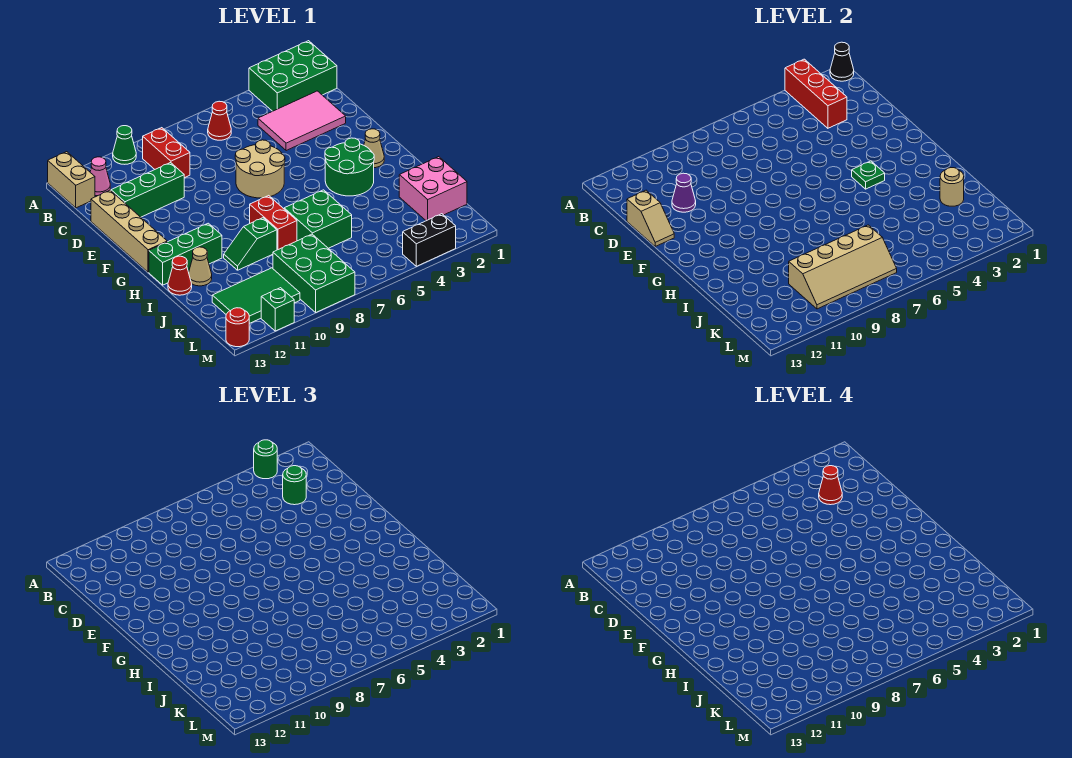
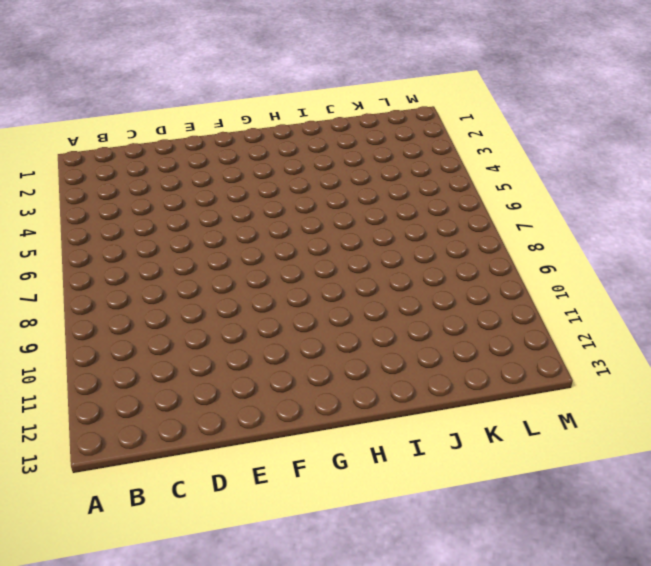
none -> green 2x3 brick [249,41,337,111]
none -> green 1x1 cone [113,126,136,164]
none -> tan 1x2 brick [48,152,95,208]
none -> red 1x1 cone [208,101,231,140]

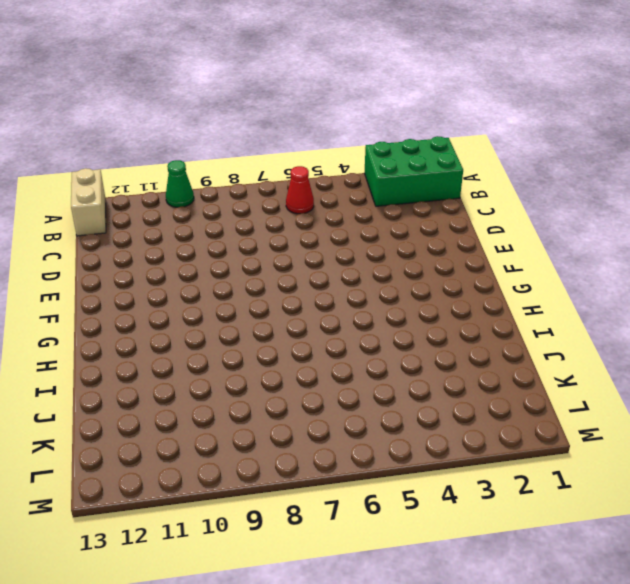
none -> red 1x2 brick [143,128,190,178]
none -> pink 1x1 cone [90,157,110,196]
none -> pink 2x3 tile [258,91,346,151]
none -> green 1x3 brick [111,163,184,217]

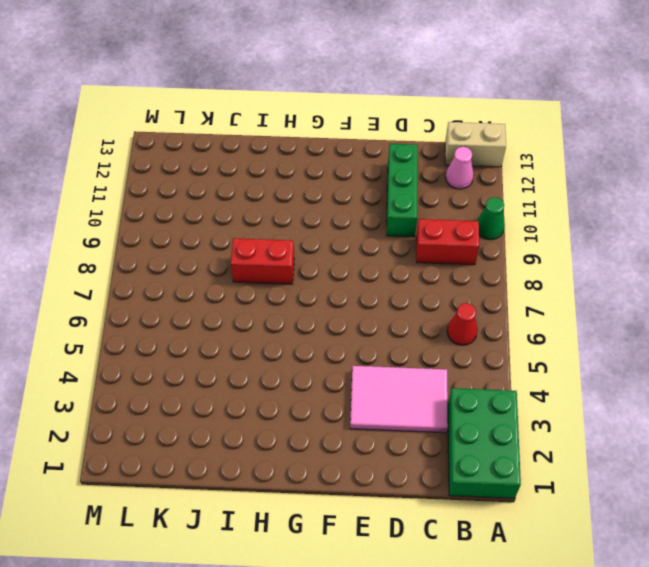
pink 2x3 tile [350,366,448,433] -> pink 2x3 tile turned to [258,91,346,151]
none -> tan 1x4 brick [91,190,167,272]
none -> tan 2x2 round brick [235,140,285,198]
none -> tan 1x1 cone [364,129,384,168]
none -> green 2x2 round brick [325,138,374,196]

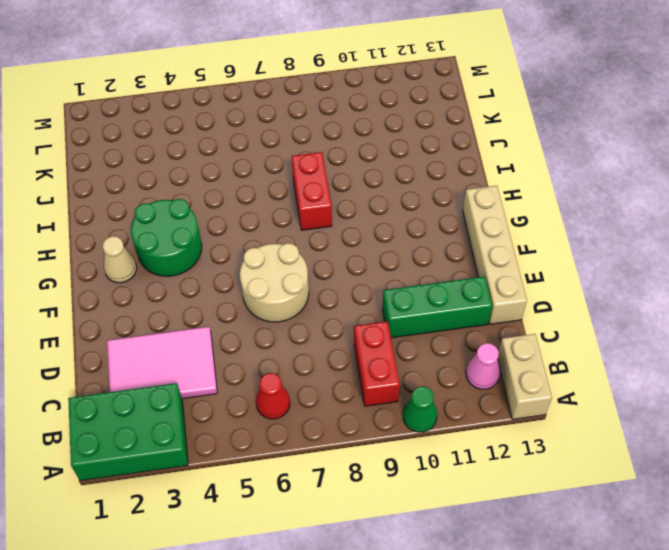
none -> green 1x3 brick [149,223,222,285]
none -> green 2x2 brick [284,190,352,248]
none -> green 1x2 slope [224,218,277,270]
none -> tan 1x1 cone [189,247,212,286]

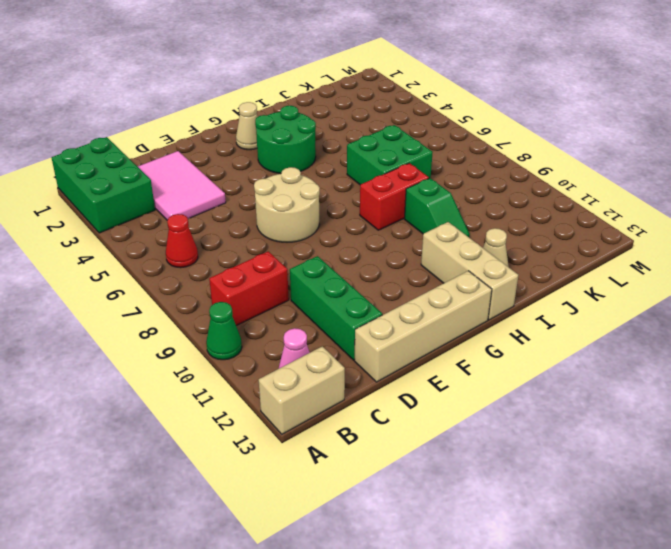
tan 1x3 brick [421,222,518,320] -> green 1x3 brick [149,223,222,285]
none -> red 1x1 cone [168,256,192,295]
none -> pink 2x2 brick [399,157,467,221]
none -> green 2x3 brick [273,234,355,312]
none -> green 2x3 tile [212,268,300,324]

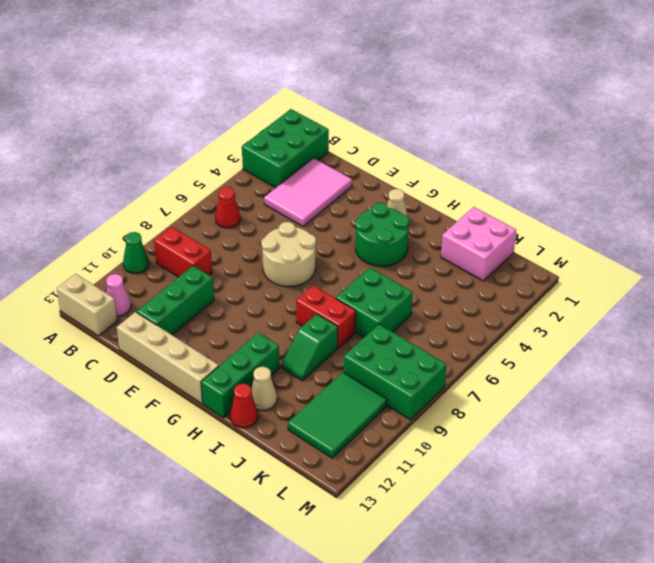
none -> black 1x2 brick [403,214,456,266]
none -> green 1x1 brick [261,288,294,331]
none -> red 1x1 round brick [226,308,249,347]
none -> black 1x1 cone [830,42,854,81]

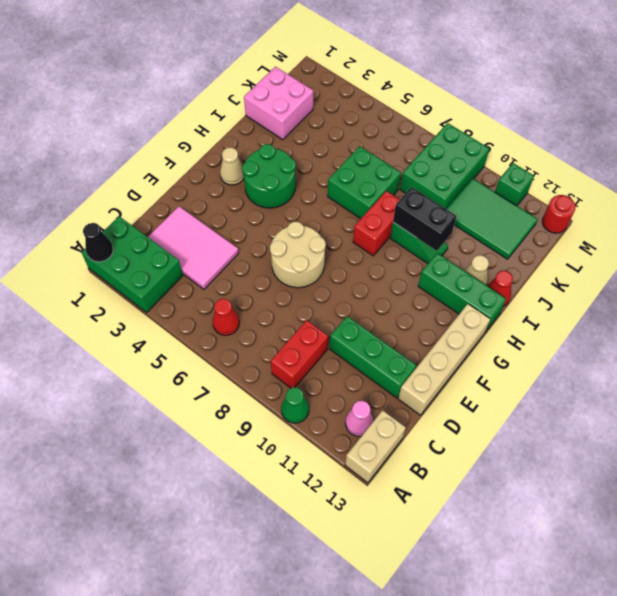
black 1x2 brick [393,187,457,251] -> black 1x2 brick moved to [403,214,456,266]
none -> red 1x3 brick [785,59,847,128]
none -> purple 1x1 cone [672,173,696,212]
none -> tan 1x2 slope [627,190,674,246]
none -> green 1x1 plate [852,161,885,189]

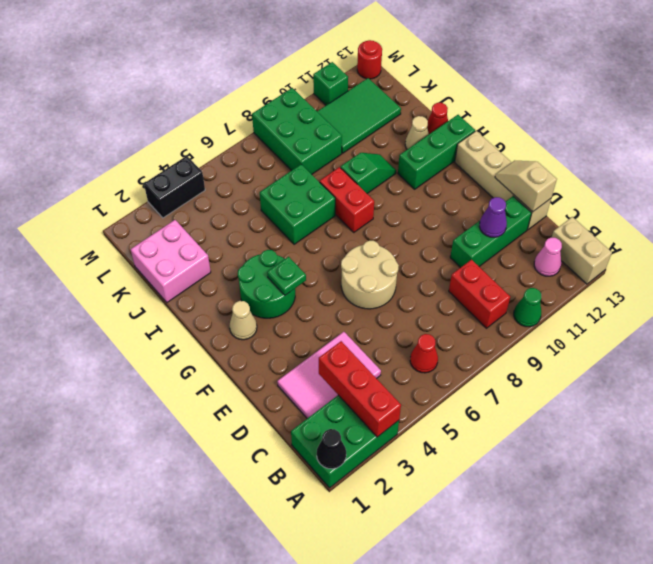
none -> tan 1x1 round brick [940,168,964,206]
none -> tan 2x4 slope [789,225,897,309]
none -> green 1x1 round brick [254,440,277,479]
none -> green 1x1 round brick [283,466,306,505]

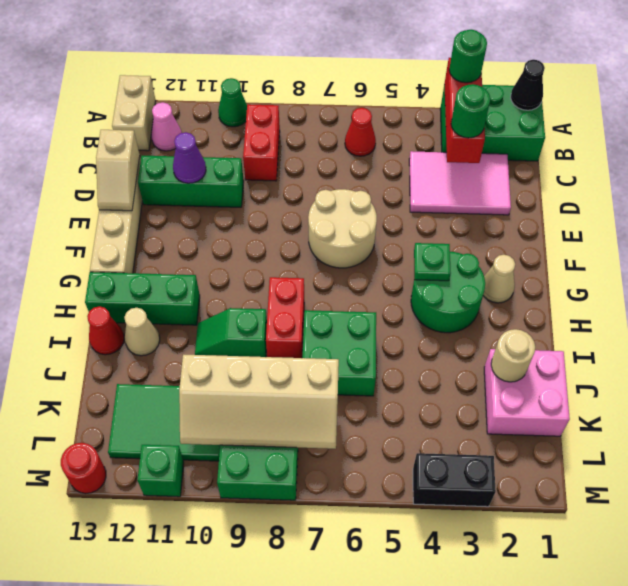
none -> red 1x1 cone [819,466,842,505]

